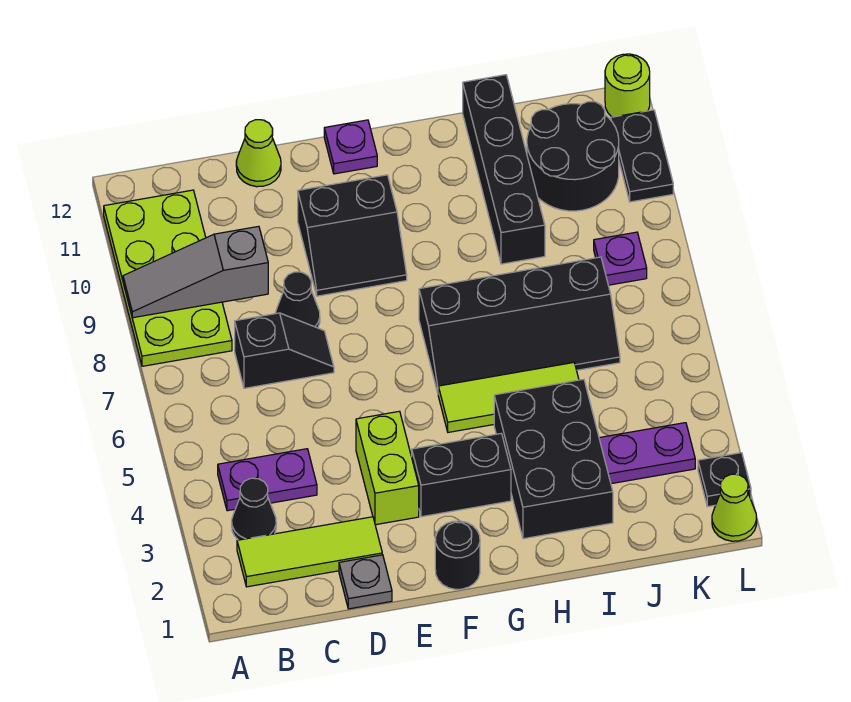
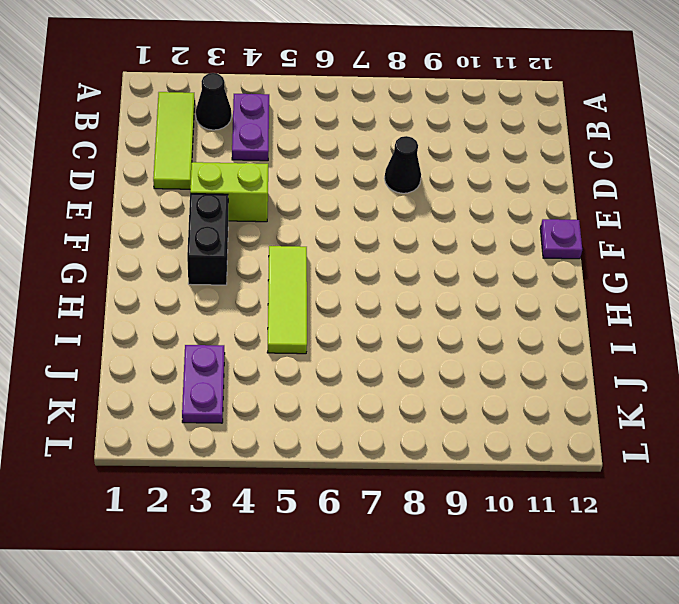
none -> lime 2x4 plate [104,190,232,366]
none -> black 1x2 slope [235,313,334,388]
none -> grey 1x1 plate [339,555,392,609]

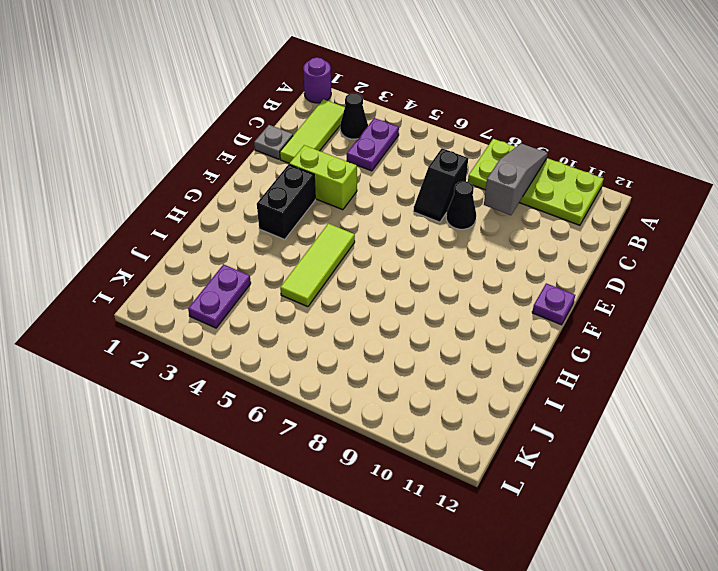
purple 1x1 round brick [303,57,331,103] -> none
none -> lime 1x1 cone [236,120,281,187]
none -> black 2x2 slope [298,175,407,296]
none -> black 1x1 round brick [435,521,480,589]

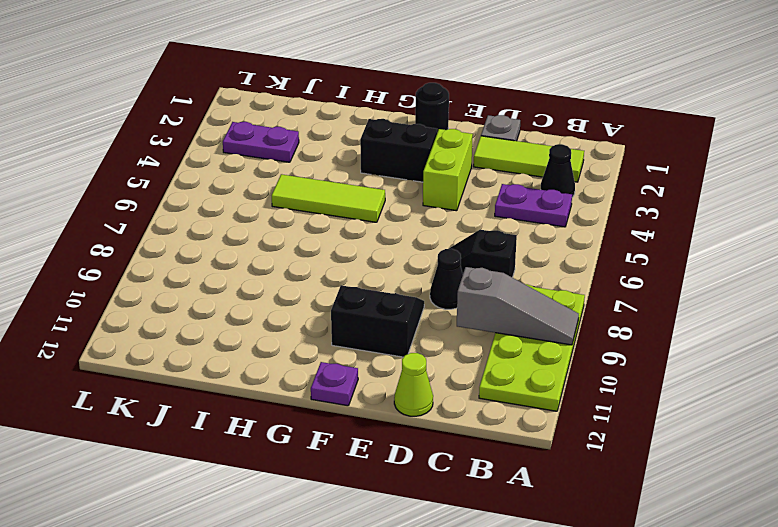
none -> black 2x4 slope [419,257,620,393]
none -> black 2x3 brick [494,379,613,539]
none -> black 1x4 brick [463,75,545,264]

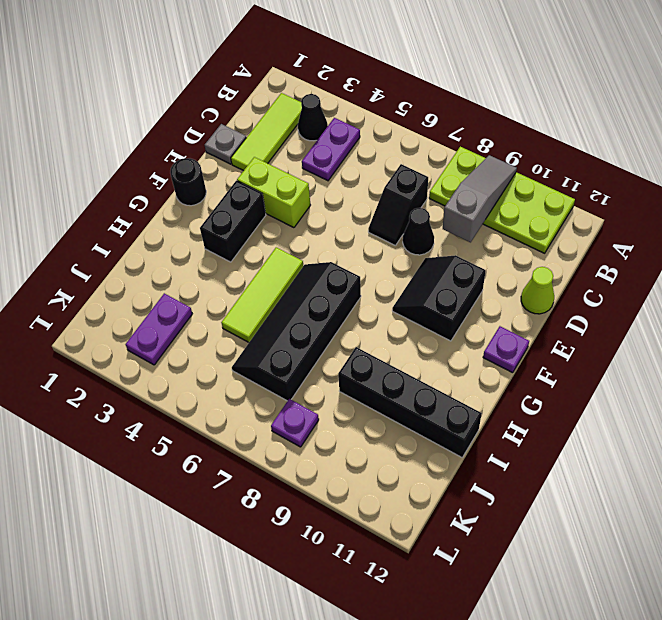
none -> black 2x3 brick [494,379,613,539]
none -> black 2x2 round brick [527,102,619,211]
none -> lime 1x1 cone [712,474,757,541]

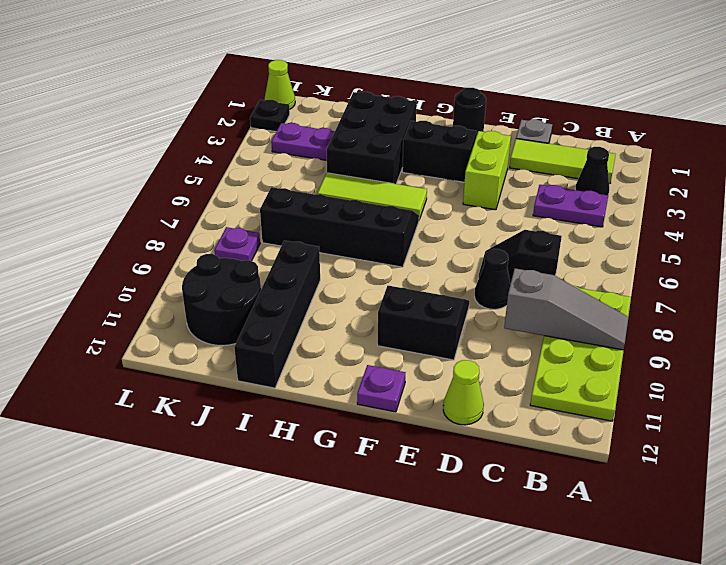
none -> black 1x2 plate [611,110,673,202]
none -> lime 1x1 round brick [605,54,650,117]

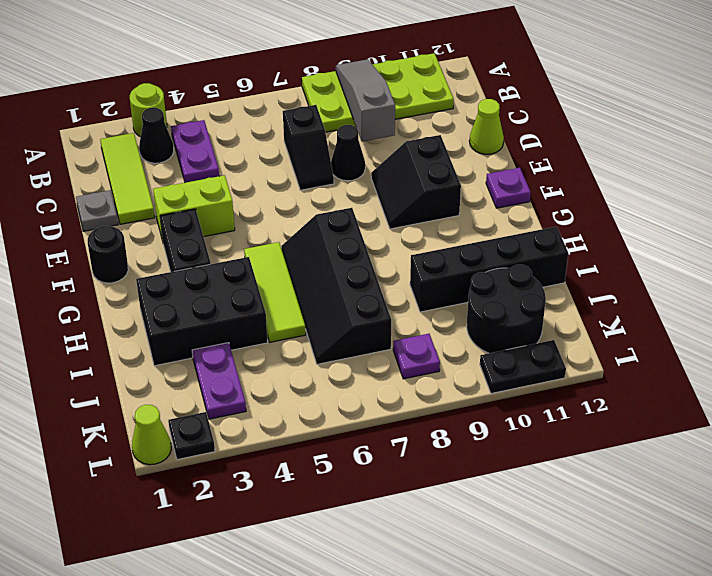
lime 1x1 round brick [130,83,167,137] -> lime 1x1 round brick moved to [605,54,650,117]

